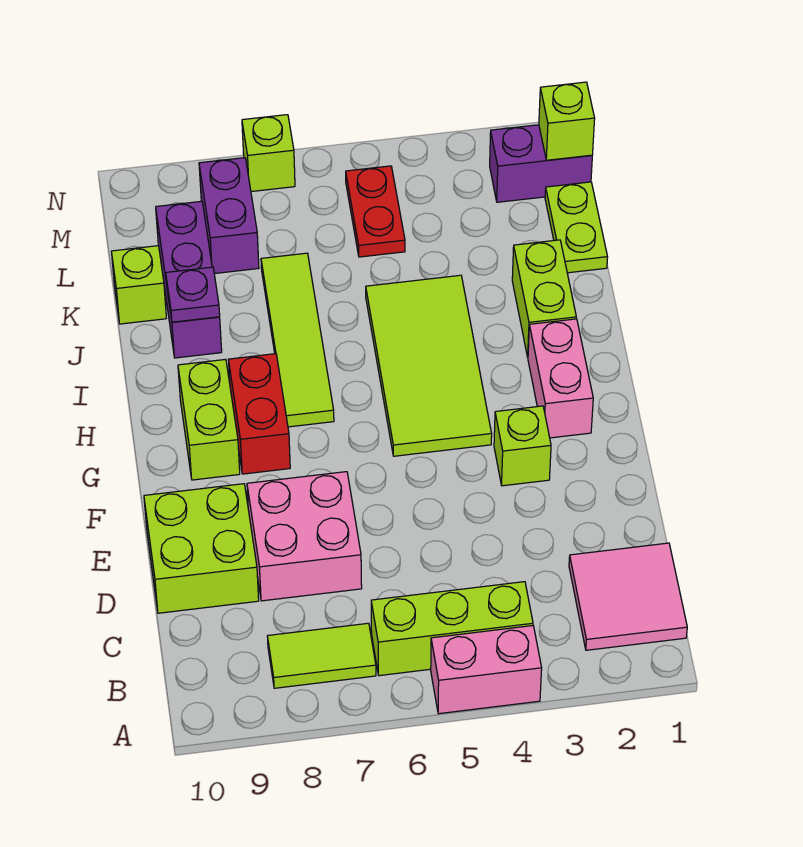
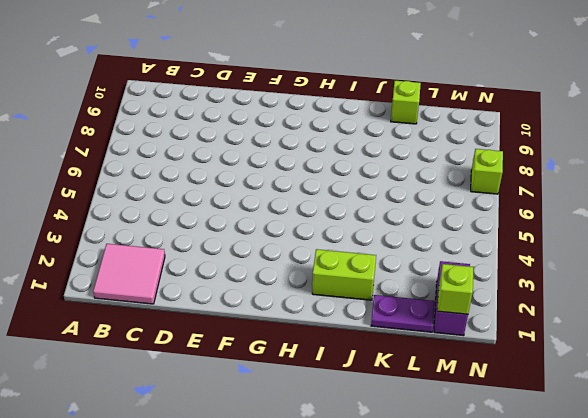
purple 1x2 plate [371,295,435,332] -> lime 1x2 plate [545,182,608,273]
none -> pink 1x2 brick [431,626,542,714]
none -> lime 1x3 brick [371,582,533,676]
none -> lime 1x2 tile [267,623,376,688]

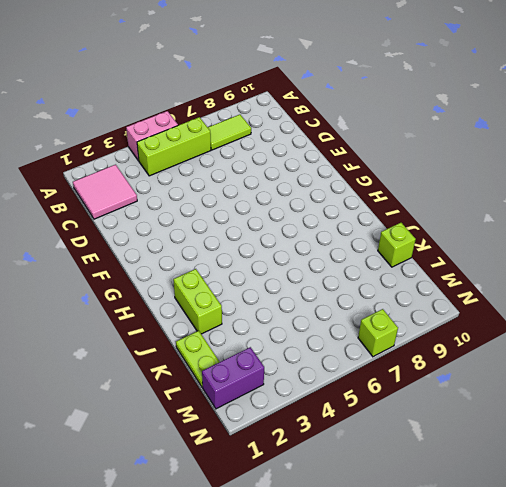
none -> pink 2x2 brick [247,472,362,601]
none -> lime 2x2 brick [144,484,259,613]
none -> lime 1x1 brick [494,406,551,486]

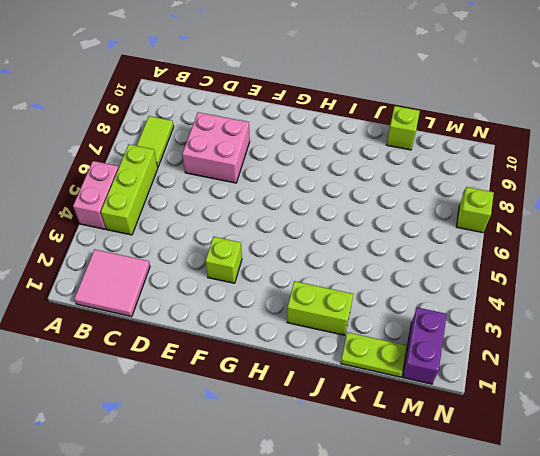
none -> lime 2x2 brick [144,484,259,613]
none -> pink 1x2 brick [528,319,593,438]
none -> lime 2x4 tile [366,275,492,456]

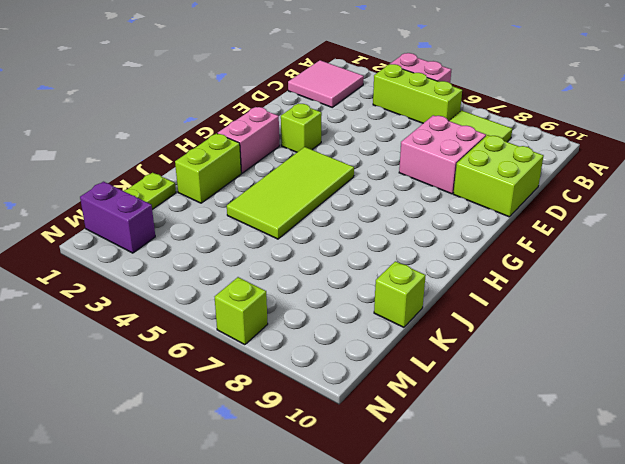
none -> red 1x2 brick [228,354,290,474]
none -> lime 1x2 brick [178,359,240,480]
none -> lime 1x4 tile [261,253,334,427]

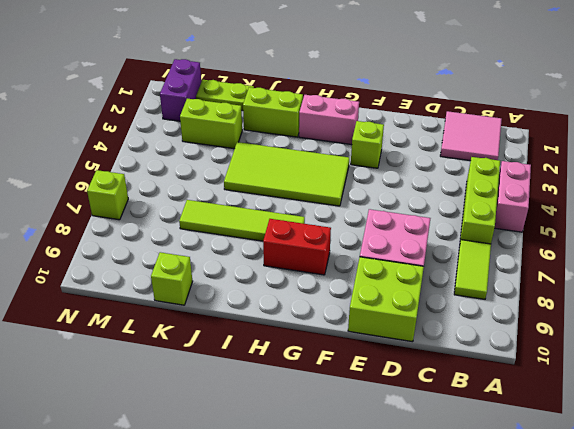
lime 1x2 brick [180,99,242,149] -> lime 1x2 brick moved to [178,359,240,480]
none -> purple 1x3 brick [156,201,222,358]
none -> red 1x2 plate [346,166,405,257]
none -> purple 1x2 brick [199,158,259,274]

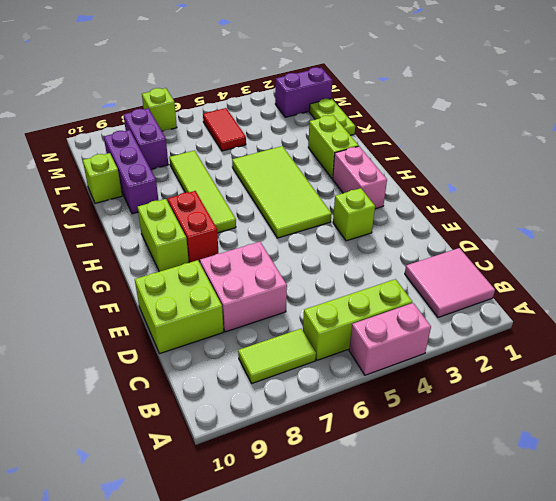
red 1x2 tile [203,108,246,151] -> red 1x2 plate [346,166,405,257]
none -> purple 1x1 plate [166,267,220,322]
none -> lime 1x1 brick [539,82,595,160]

